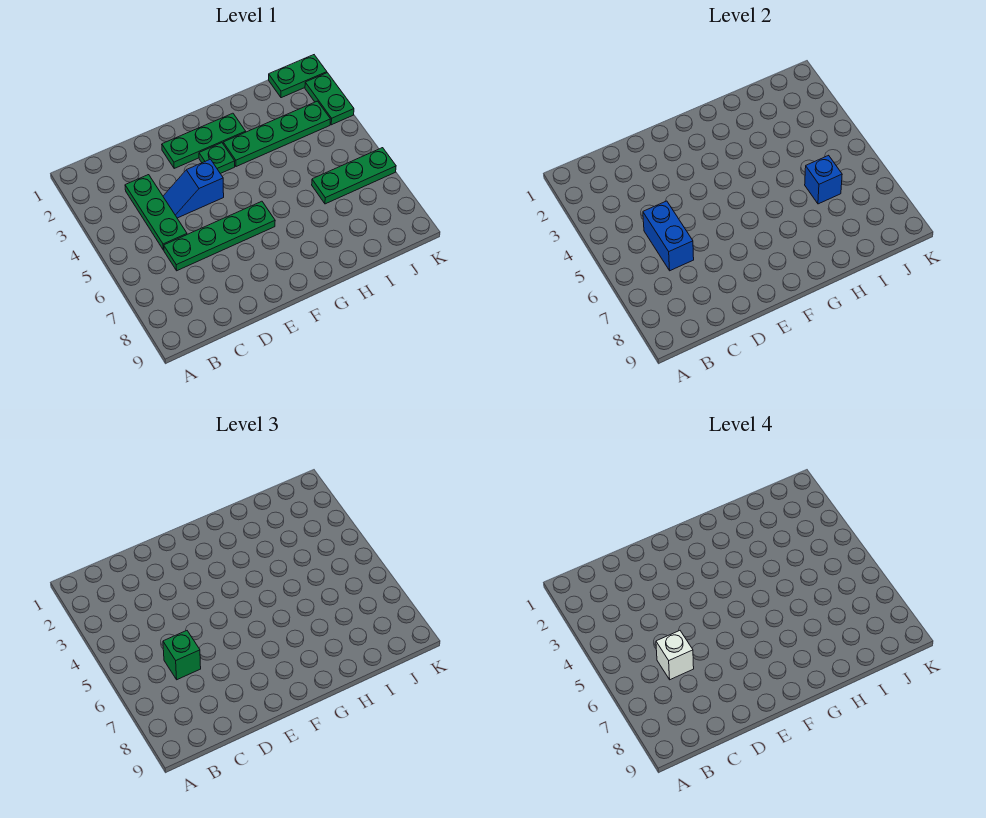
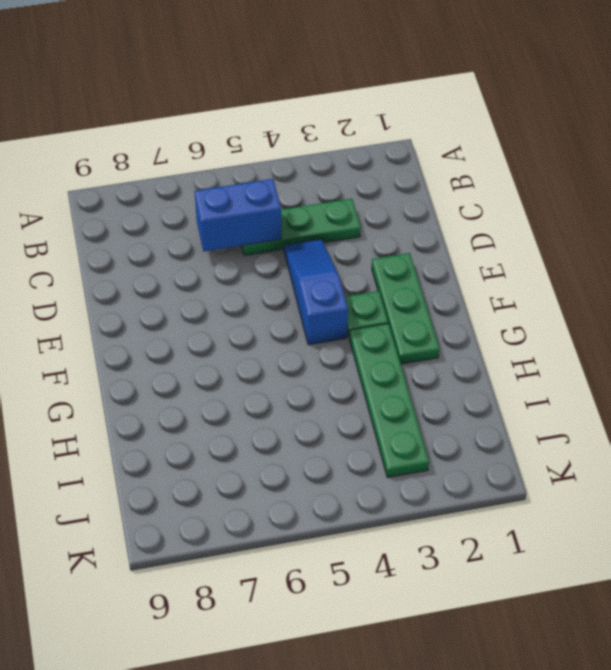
blue 1x3 slope [284,239,348,345] -> blue 1x2 slope [163,159,224,218]
none -> green 1x4 plate [164,201,275,271]
none -> green 1x3 plate [312,148,396,204]
none -> green 1x2 plate [269,55,327,98]

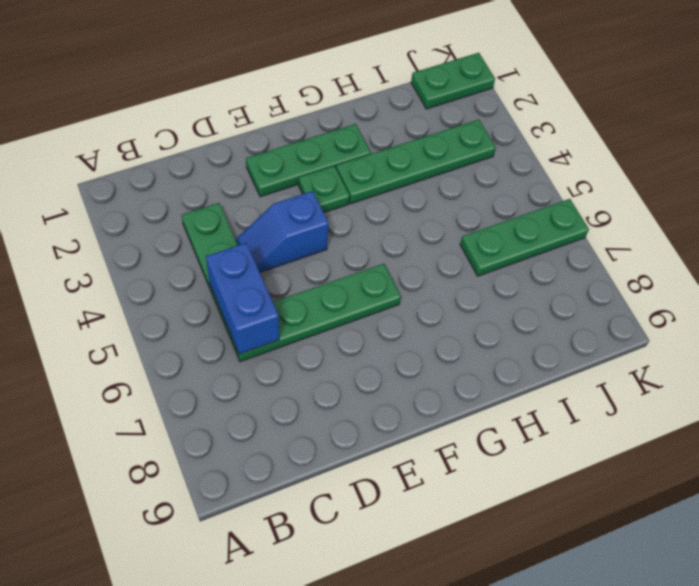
none -> green 1x2 plate [305,73,354,125]
none -> blue 1x1 brick [805,155,842,204]
none -> green 1x1 brick [163,631,201,680]

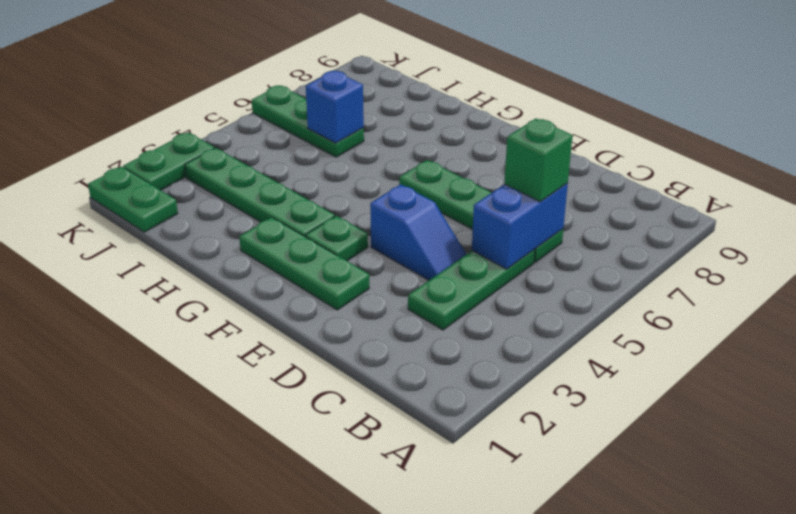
none -> white 1x1 brick [656,631,694,680]

